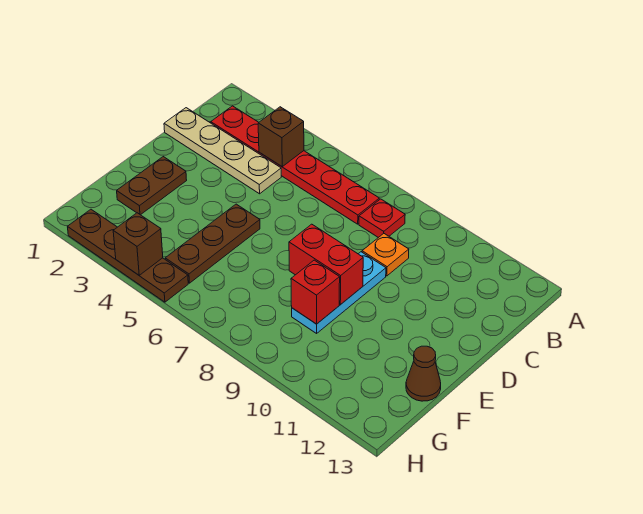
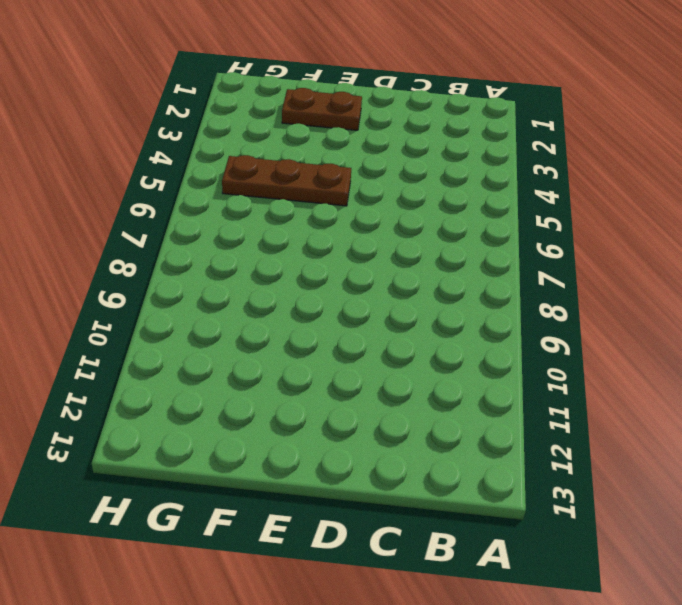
none -> red 1x6 plate [211,106,379,224]
none -> red 1x1 plate [359,199,405,238]
none -> tan 1x4 plate [164,108,281,194]

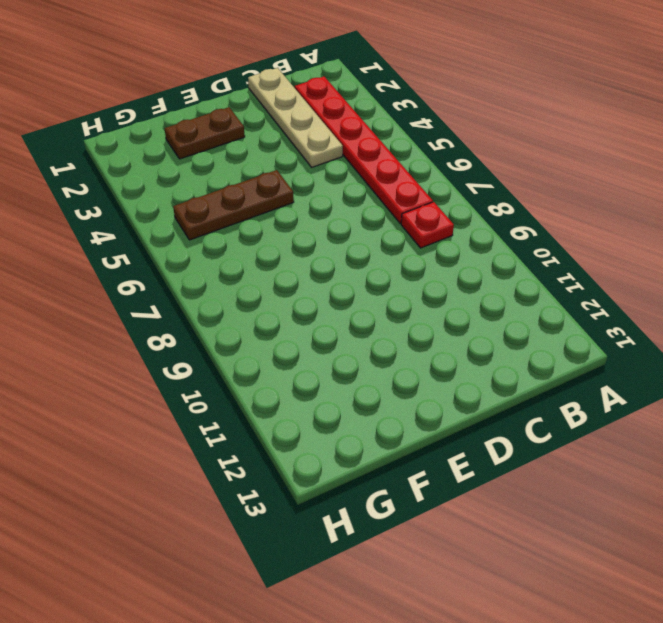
none -> orange 1x1 plate [362,234,409,276]
none -> cyan 1x3 plate [292,252,386,333]
none -> brown 1x1 cone [406,346,441,401]

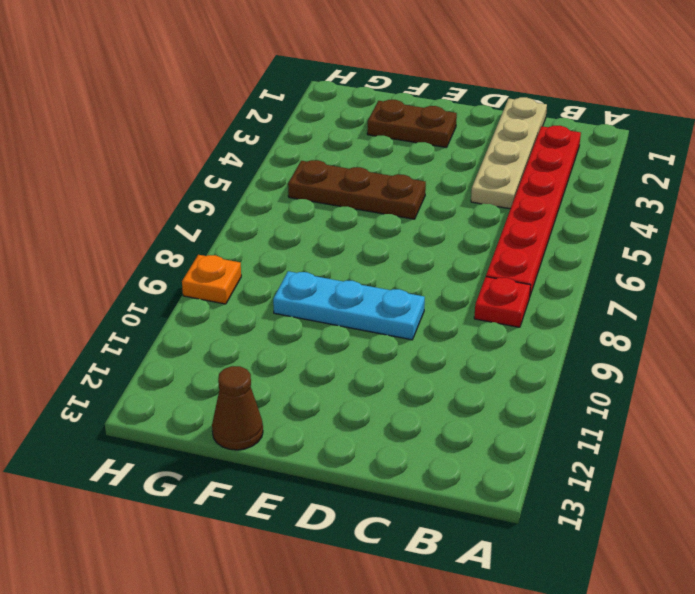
orange 1x1 plate [182,255,241,304] -> orange 1x1 plate moved to [362,234,409,276]
none -> brown 1x4 plate [68,209,188,302]
none -> brown 1x1 brick [258,107,304,166]
none -> red 1x2 brick [289,224,363,304]

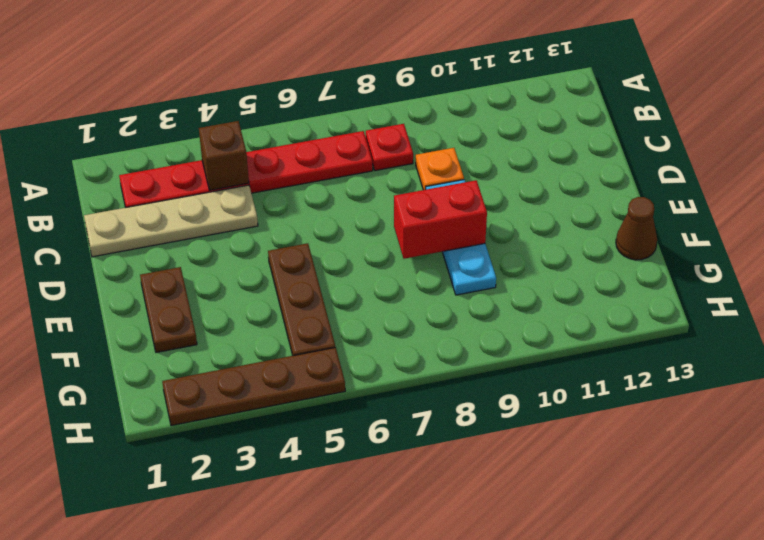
none -> red 1x1 brick [291,260,340,324]
none -> brown 1x1 brick [113,213,163,275]

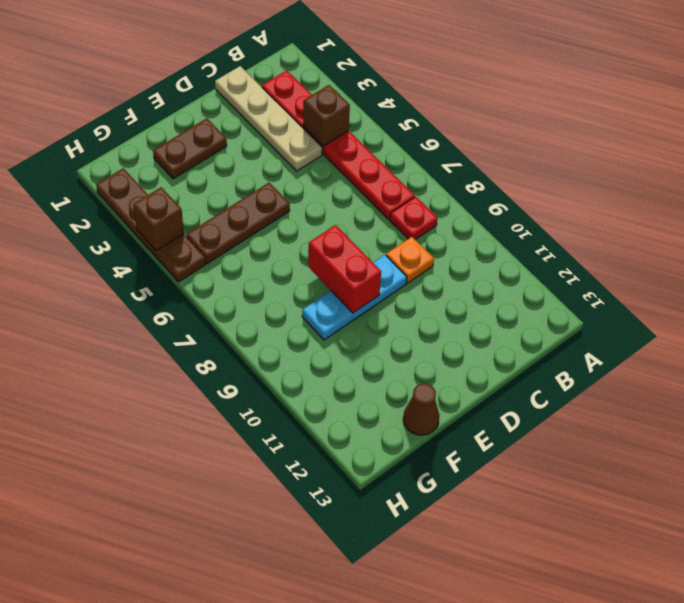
none -> red 1x1 brick [291,260,340,324]

